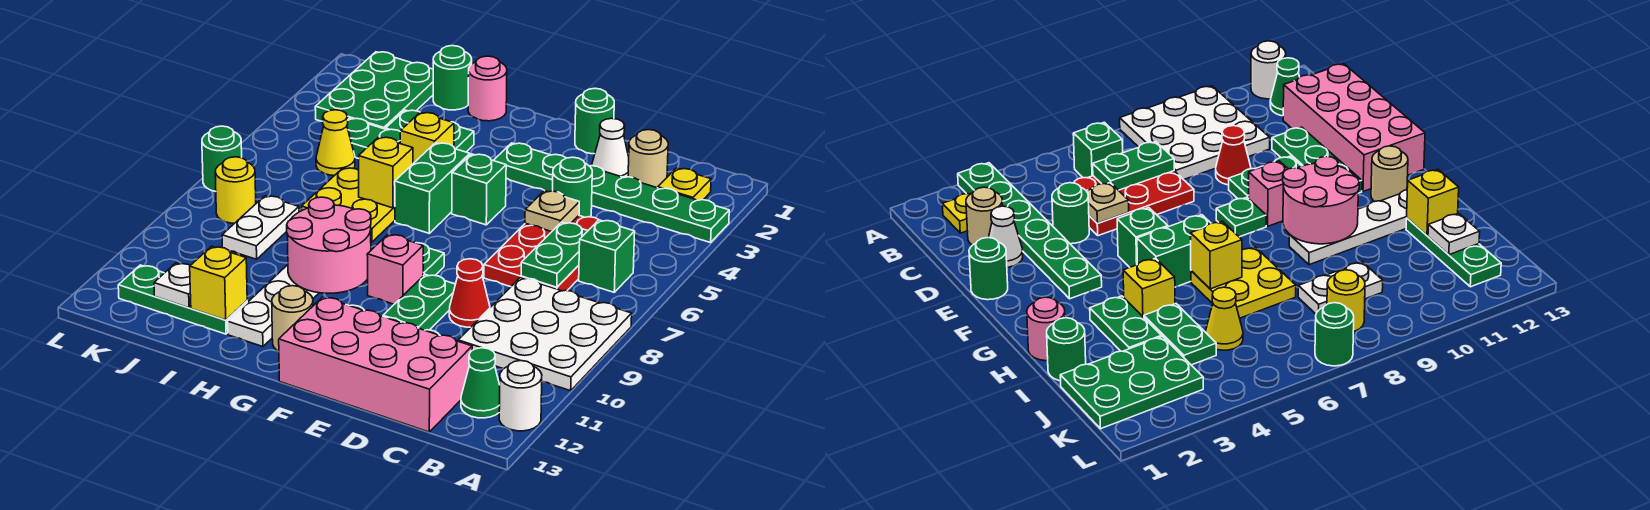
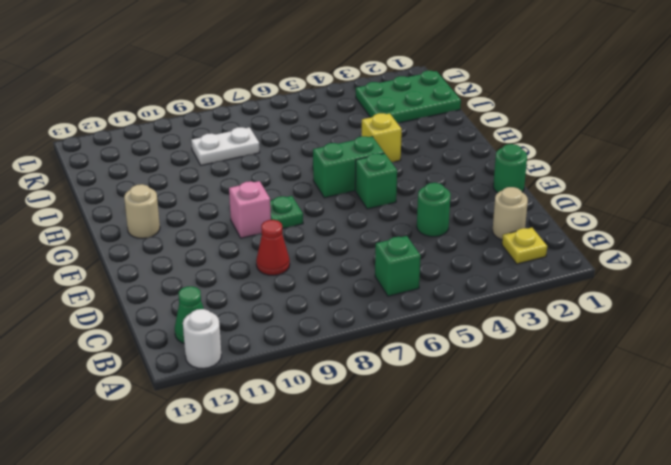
none -> green 1x6 plate [493,143,729,243]
none -> white 3x3 plate [458,278,632,391]
none -> red 2x3 plate [484,216,599,291]
none -> pink 2x4 brick [279,297,472,432]

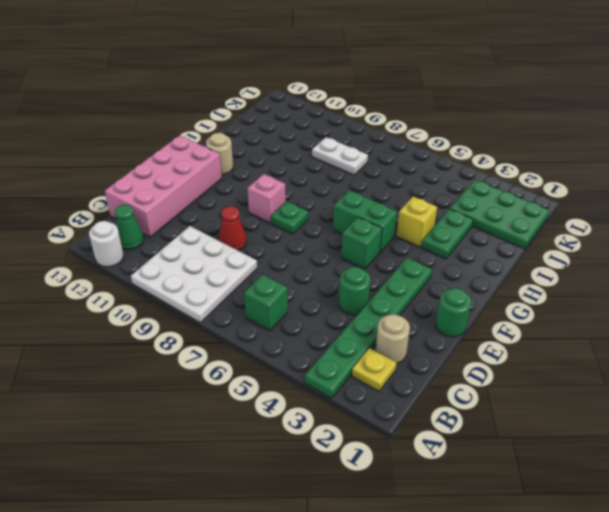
none -> red 2x3 plate [484,216,599,291]
none -> white 1x1 cone [592,118,629,177]
none -> green 1x3 plate [1272,127,1362,193]
none -> green 1x2 plate [383,274,455,330]

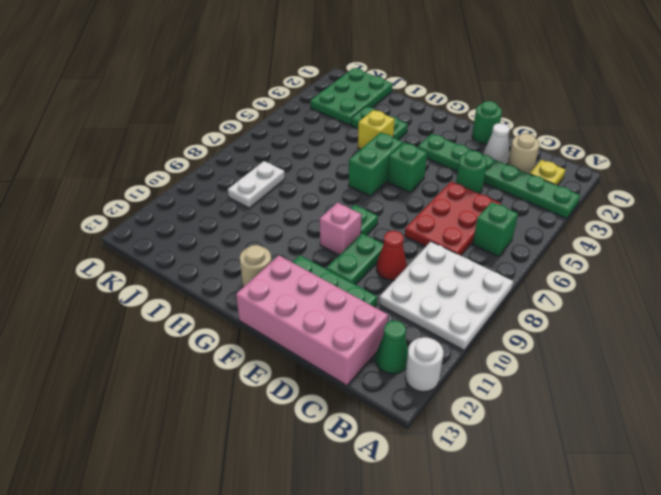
none -> pink 1x1 round brick [468,56,507,121]
none -> yellow 2x2 plate [302,168,395,242]
none -> white 1x4 plate [228,265,319,347]
none -> green 1x1 round brick [433,46,472,110]

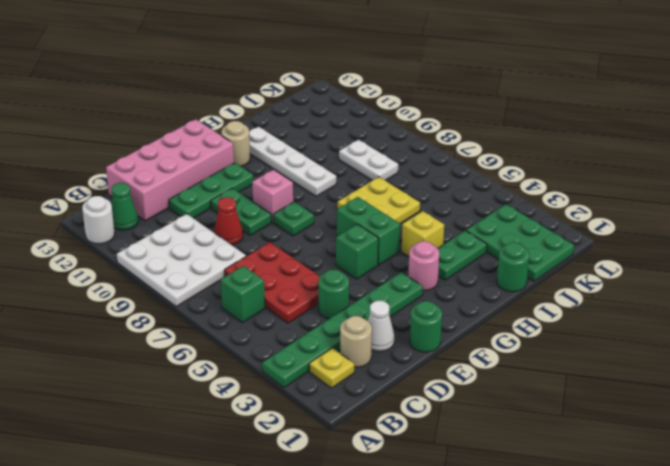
pink 1x1 round brick [408,241,439,291] -> pink 1x1 round brick moved to [468,56,507,121]
none -> green 1x2 plate [347,118,400,159]
none -> green 1x3 plate [118,265,247,334]
none -> yellow 1x1 cone [316,110,355,175]
none -> yellow 1x1 round brick [215,157,256,223]

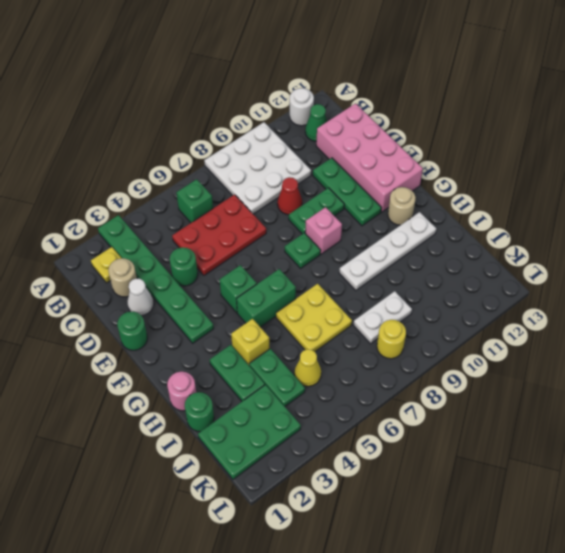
none -> green 1x3 plate [118,265,247,334]
none -> green 1x1 round brick [202,126,242,191]
none -> green 1x2 plate [521,222,588,287]
none -> tan 1x1 plate [525,191,579,232]

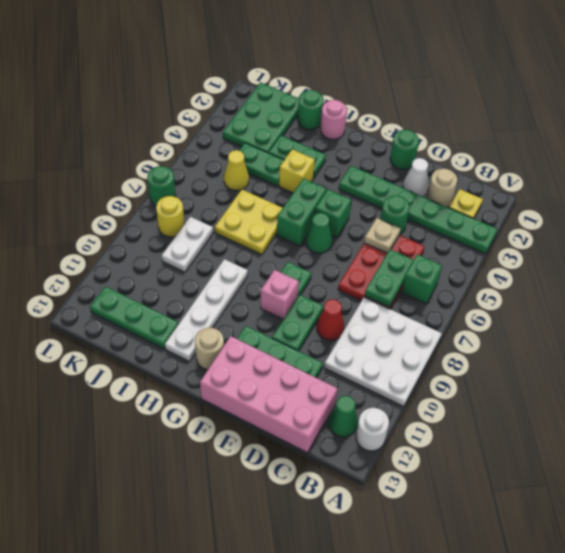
green 1x1 cone [306,213,332,253] -> none
none -> pink 2x2 round brick [287,197,371,293]
none -> yellow 1x1 brick [359,137,413,208]
none -> yellow 1x1 brick [190,246,247,320]
none -> white 1x1 plate [154,263,191,308]

